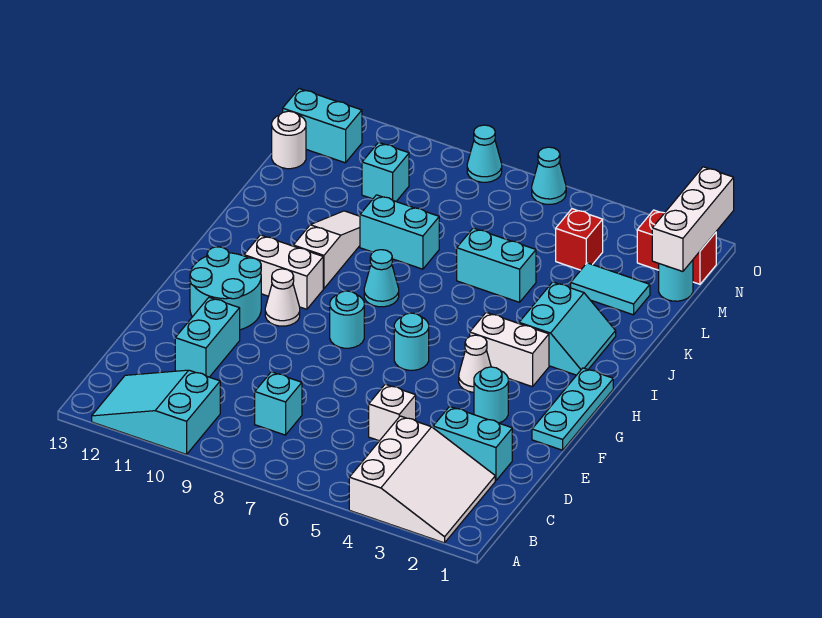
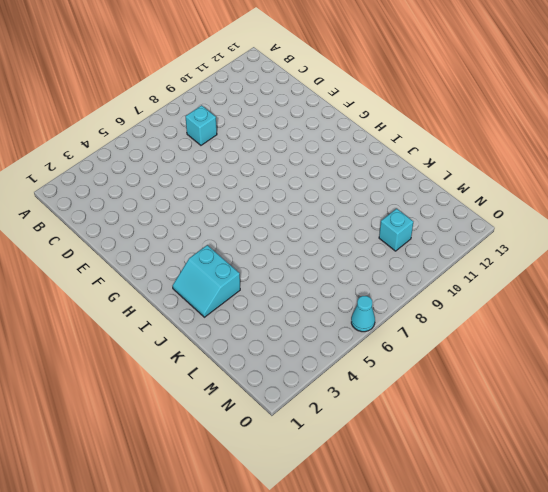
none -> white 3x3 slope [349,416,495,543]
none -> cyan 2x3 slope [92,370,220,454]
none -> cyan 1x2 brick [433,406,512,481]
none -> white 1x1 brick [369,384,416,441]

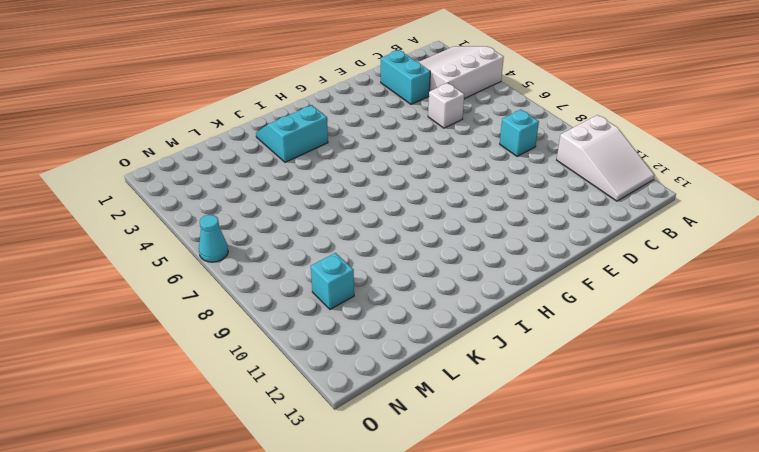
white 2x3 slope [557,115,655,201] -> cyan 2x3 slope [92,370,220,454]
none -> cyan 1x2 brick [175,297,240,377]
none -> cyan 1x3 plate [532,368,613,450]
none -> cyan 1x1 round brick [474,367,508,423]
none -> cyan 2x2 round brick [190,247,261,330]

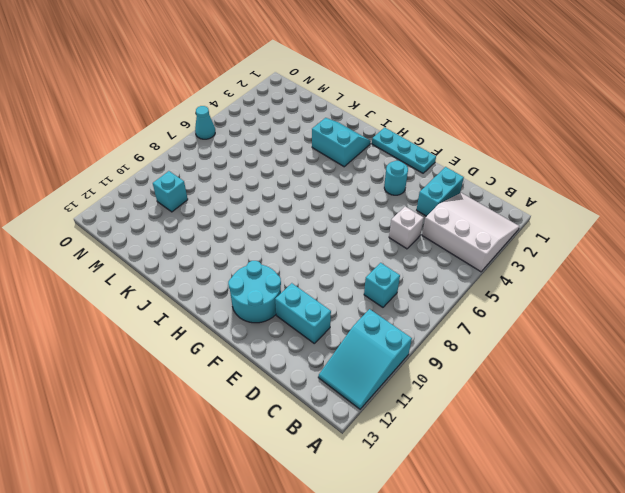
none -> white 1x1 cone [459,335,491,392]
none -> cyan 1x1 round brick [394,313,429,370]
none -> cyan 1x1 round brick [330,291,364,348]
none -> white 1x1 cone [265,269,300,326]

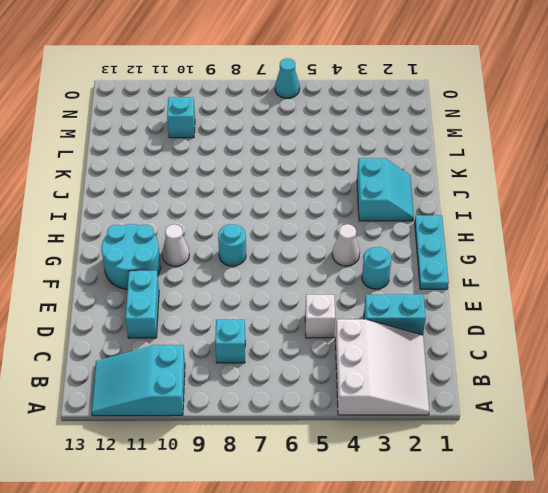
none -> cyan 1x1 round brick [394,313,429,370]
none -> white 1x2 brick [470,312,549,387]
none -> white 1x2 brick [244,235,323,309]
none -> cyan 1x1 cone [364,250,399,307]

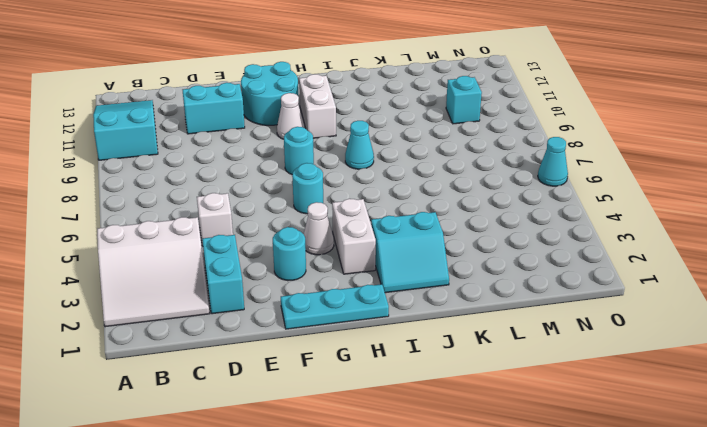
none -> cyan 1x1 brick [255,372,302,435]
none -> white 1x3 slope [293,211,360,289]
none -> cyan 1x2 brick [457,228,536,302]
none -> cyan 1x2 brick [360,195,439,269]

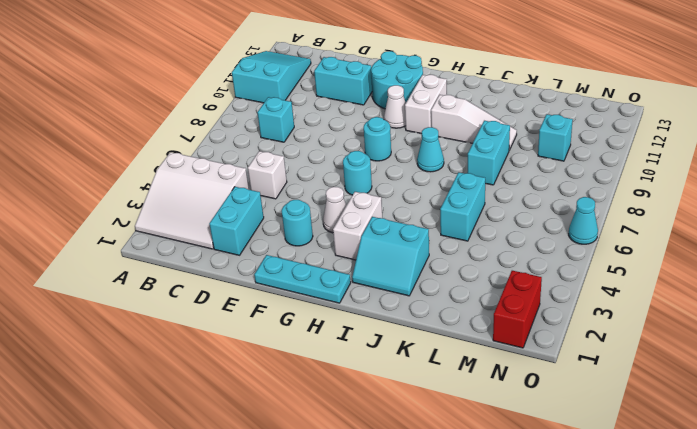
none -> cyan 1x2 tile [571,263,650,315]
none -> cyan 1x1 round brick [659,260,693,301]
none -> red 1x1 brick [556,209,603,270]
none -> white 1x1 round brick [272,111,306,169]

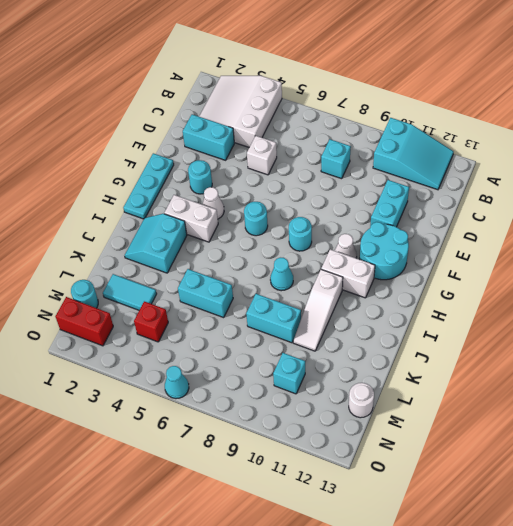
none -> cyan 1x2 brick [283,89,362,163]
none -> cyan 1x1 cone [467,125,502,182]
none -> white 1x3 brick [652,167,734,272]

